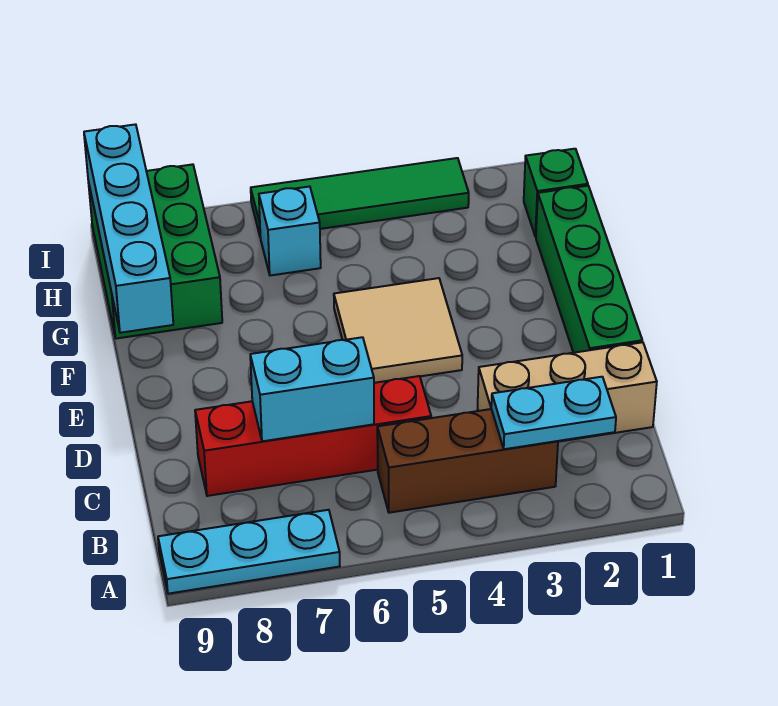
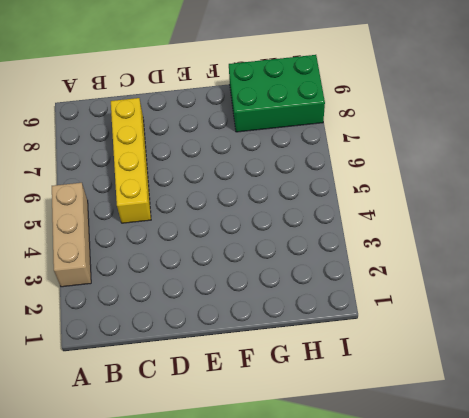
tan 1x3 brick [52,183,91,287] -> tan 1x3 brick moved to [477,342,657,442]
yellow 1x4 brick [111,98,151,223] -> red 1x4 brick [195,376,431,496]
none -> cyan 1x3 plate [158,510,340,594]
none -> brown 1x3 brick [377,409,558,513]
none -> green 1x4 brick [536,186,642,353]

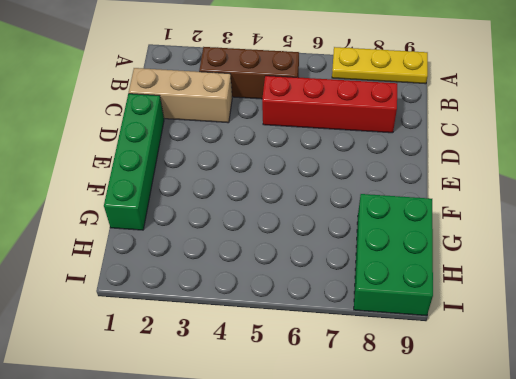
yellow 1x3 plate [332,47,428,84] -> cyan 1x3 plate [158,510,340,594]
none -> tan 2x2 tile [334,278,462,383]
none -> green 1x1 brick [524,149,588,237]
none -> cyan 1x1 brick [259,186,321,276]

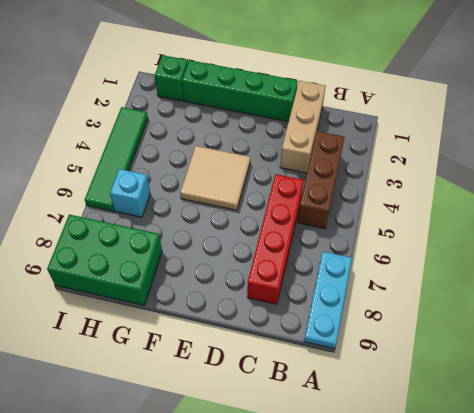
none -> cyan 1x2 plate [491,377,616,449]
none -> cyan 1x2 brick [250,337,374,441]
none -> cyan 1x4 brick [84,124,173,333]

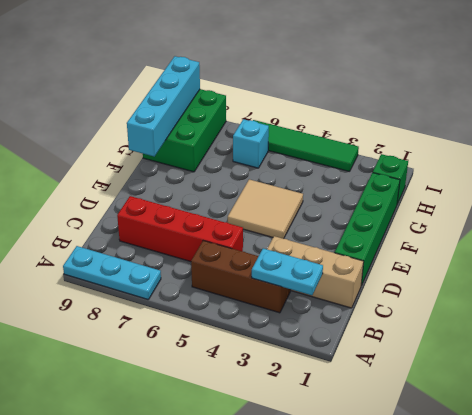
none -> cyan 1x2 brick [250,337,374,441]

